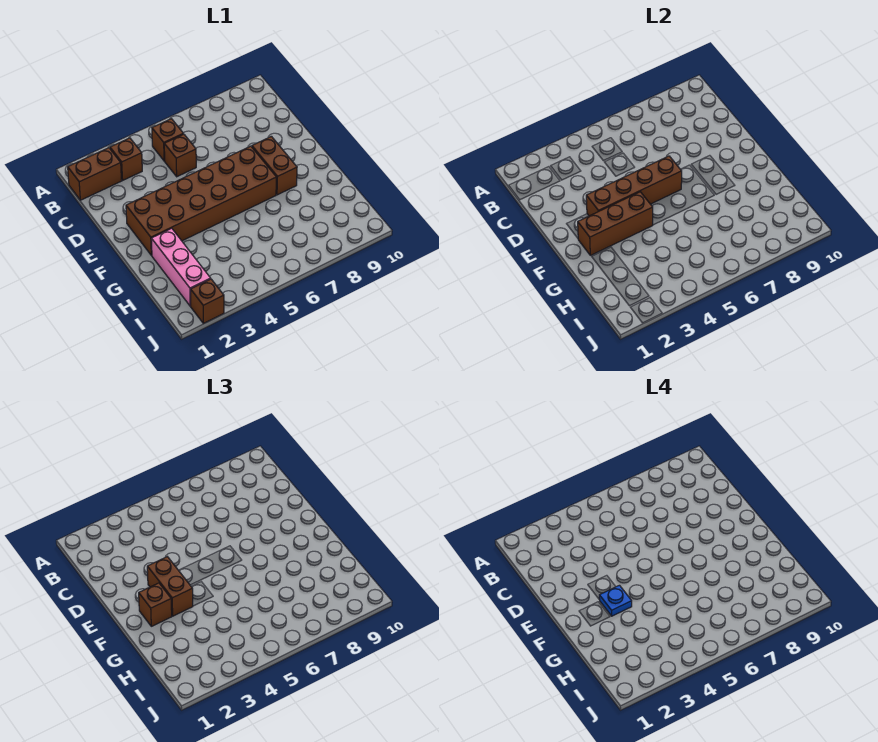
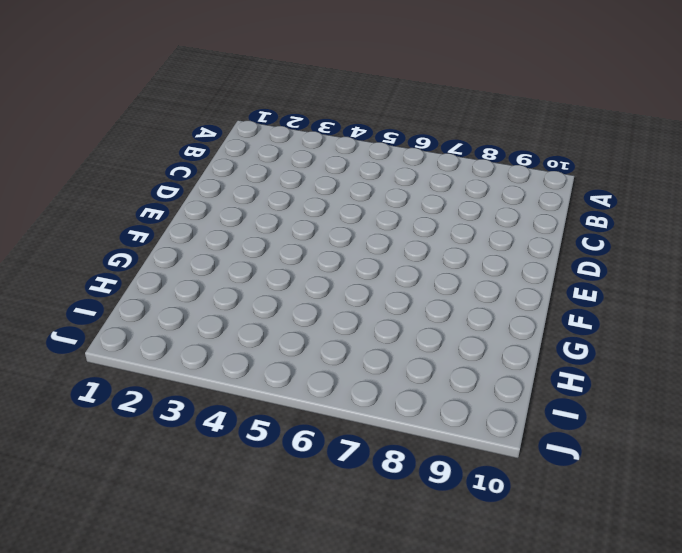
none -> brown 1x2 brick [68,148,122,200]
none -> brown 1x1 brick [110,138,142,180]
none -> brown 1x1 brick [152,119,183,161]

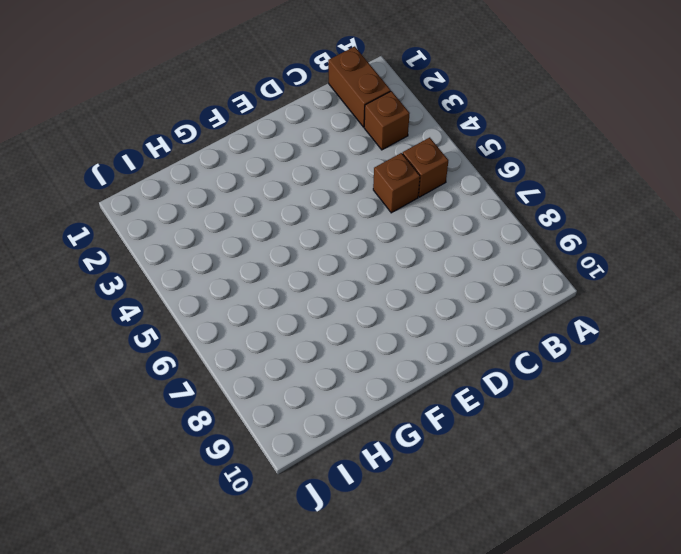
none -> brown 2x6 brick [126,146,277,255]
none -> brown 1x2 brick [252,136,297,195]
none -> pink 1x3 brick [151,228,211,306]

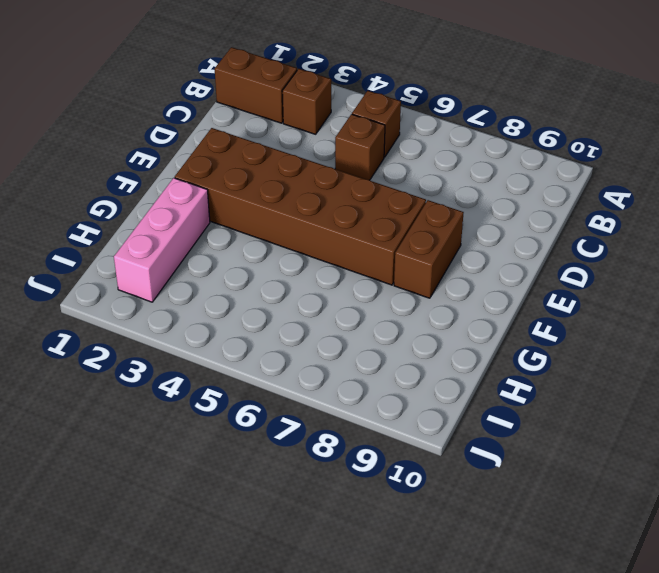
none -> brown 1x1 brick [191,279,224,323]
none -> brown 1x4 brick [586,156,682,216]
none -> brown 1x3 brick [578,192,653,255]

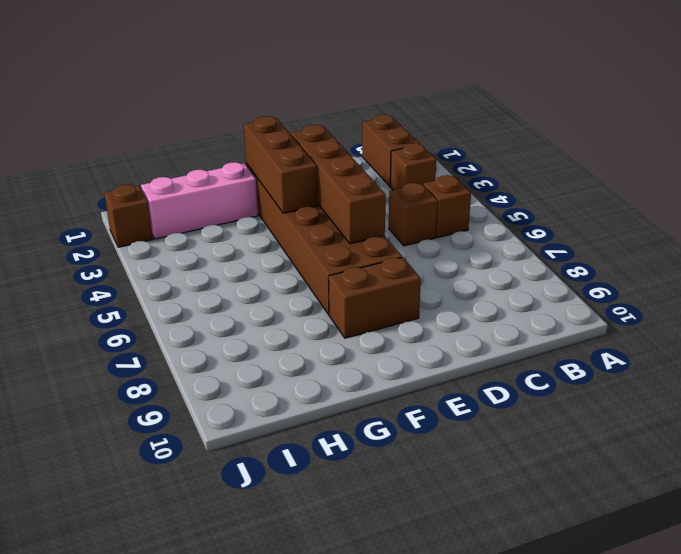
none -> brown 1x2 brick [147,557,193,616]
none -> brown 1x1 brick [139,583,172,626]
none -> blue 1x1 plate [599,585,632,616]

